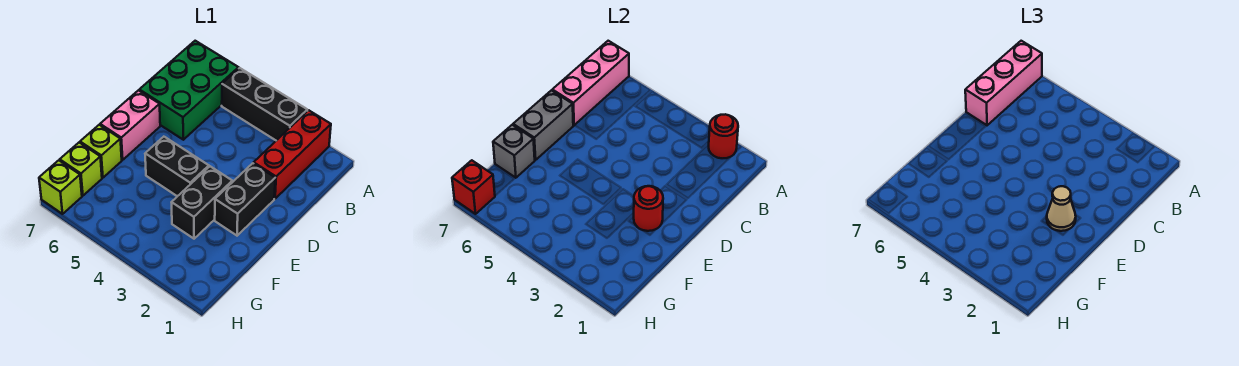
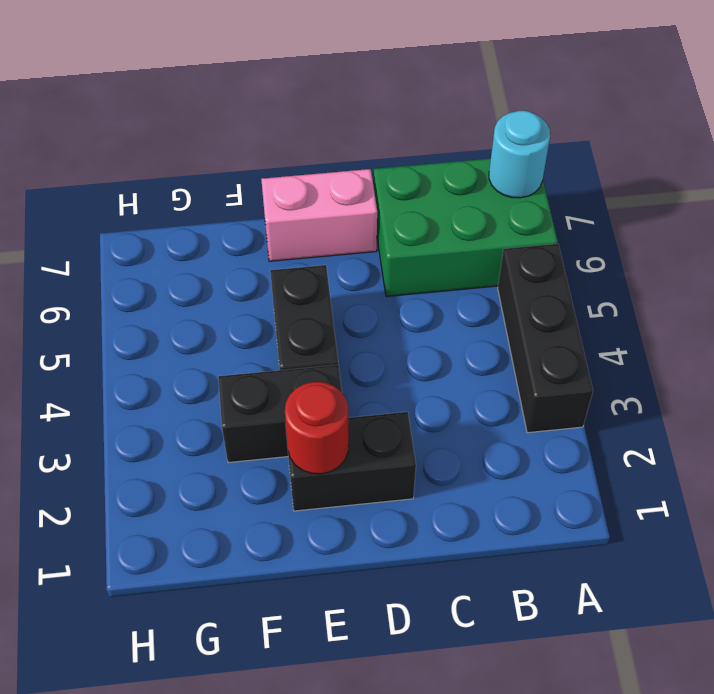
cyan 1x1 round brick [489,110,550,198] -> pink 1x3 brick [552,41,629,125]
none -> red 1x3 brick [254,110,331,199]
none -> lime 1x1 brick [80,125,122,178]
none -> lime 1x1 brick [60,143,102,196]

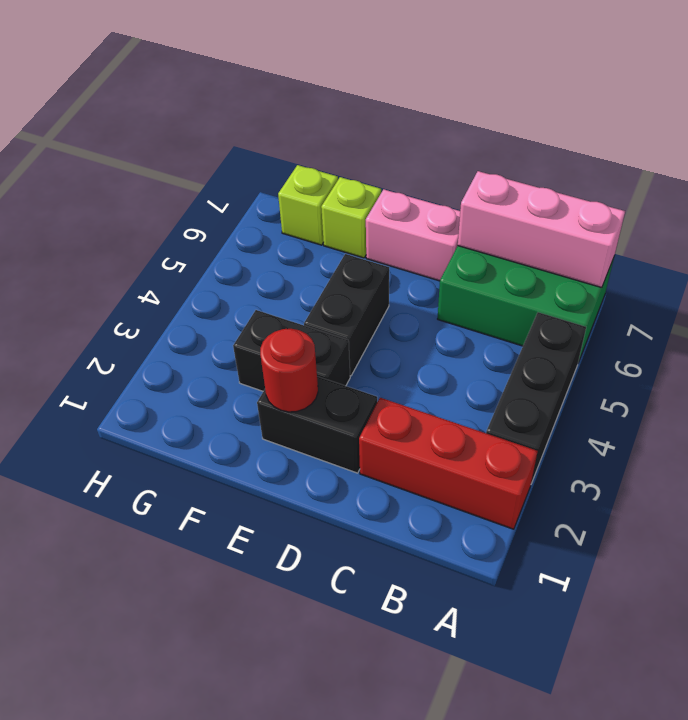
none -> lime 1x1 brick [39,160,82,214]
none -> red 1x1 round brick [709,114,738,158]
none -> grey 1x2 brick [513,90,573,160]

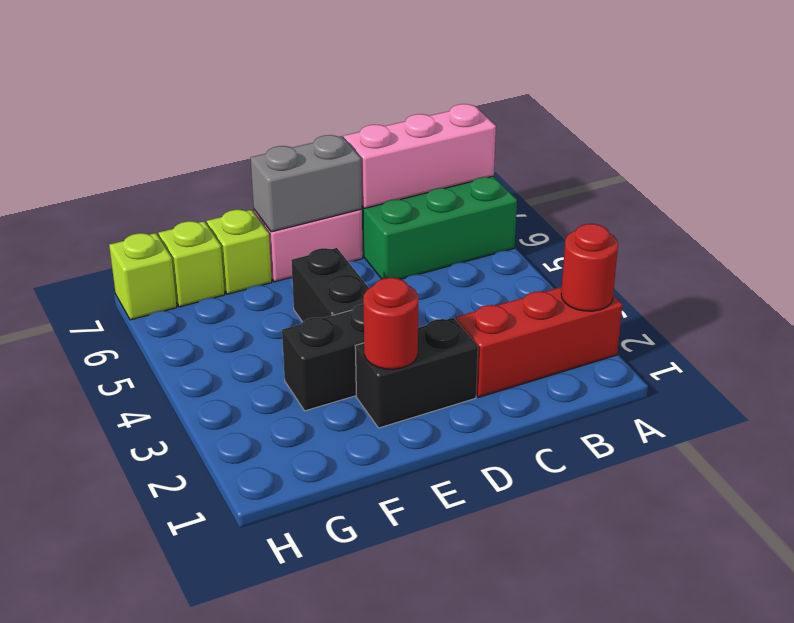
none -> black 1x3 brick [222,68,307,141]
none -> grey 1x1 brick [493,125,535,178]
none -> red 1x1 brick [452,160,495,214]

